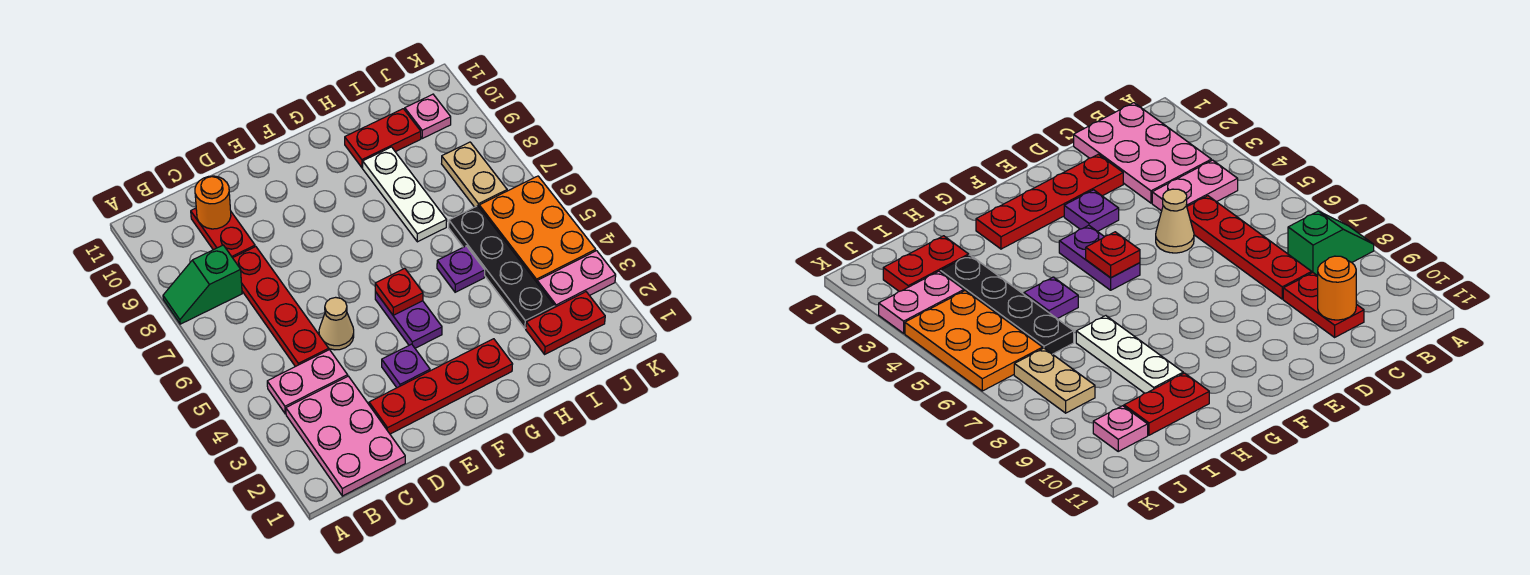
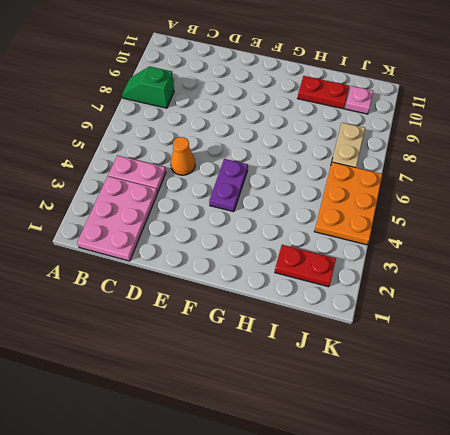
orange 1x1 cone [171,137,195,175] -> tan 1x1 cone [319,297,354,350]
none -> red 1x4 plate [233,247,329,367]
none -> red 1x2 plate [191,208,255,258]
none -> red 1x4 plate [369,339,513,434]

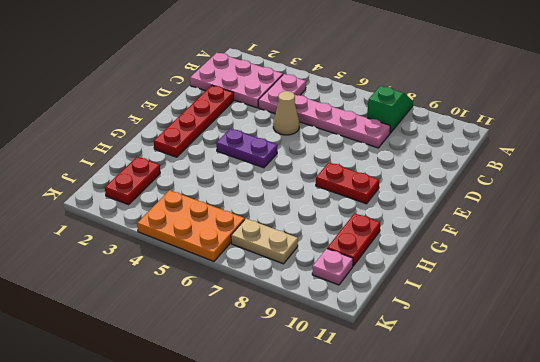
pink 1x4 plate [295,95,390,148] -> red 1x4 plate [233,247,329,367]
red 1x2 plate [316,163,379,204] -> red 1x2 plate moved to [191,208,255,258]
none -> purple 1x1 plate [382,344,430,388]
none -> purple 1x1 plate [437,246,485,292]
none -> white 1x3 plate [363,147,447,242]

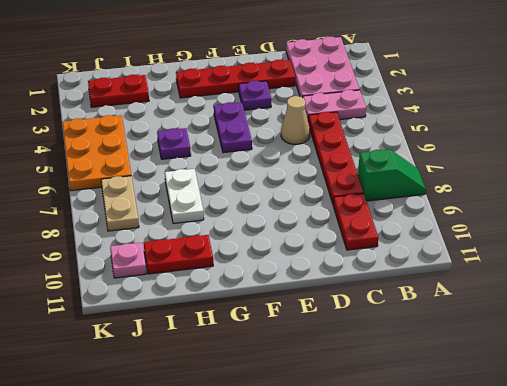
white 1x2 plate [165,169,204,224] -> white 1x3 plate [363,147,447,242]
none -> black 1x4 plate [449,206,555,328]
none -> pink 1x2 plate [537,251,616,307]
none -> orange 1x1 round brick [195,176,231,229]

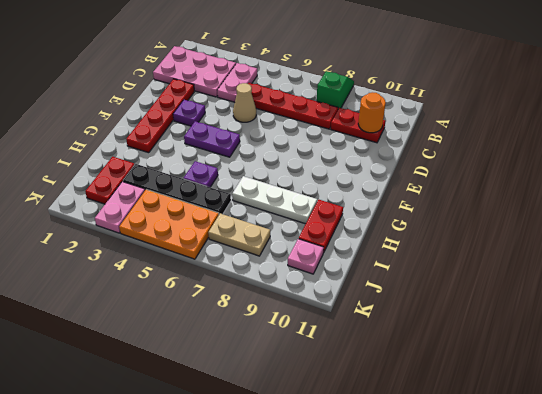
none -> red 1x1 plate [375,268,423,315]

